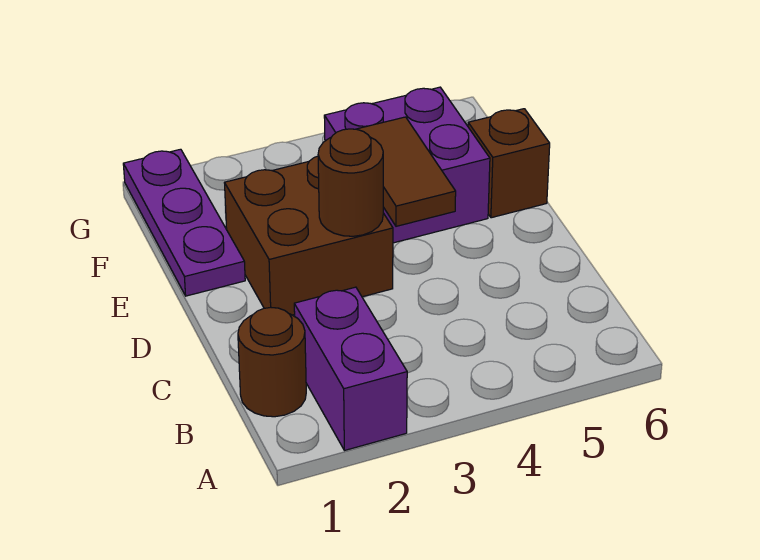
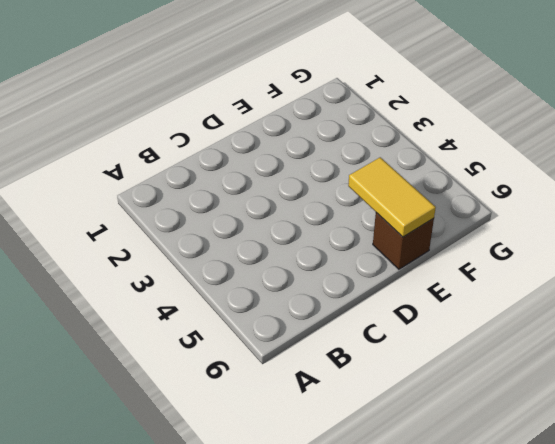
yellow 1x2 tile [348,157,436,237] -> none
none -> purple 1x2 brick [294,287,407,451]
none -> brown 1x1 round brick [238,308,306,417]

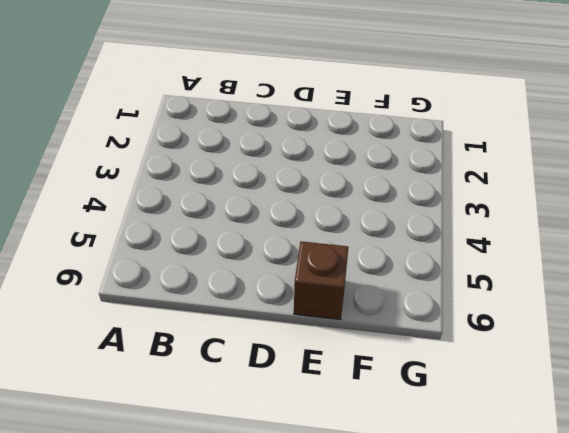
none -> purple 1x2 brick [294,287,407,451]
none -> brown 1x1 round brick [238,308,306,417]

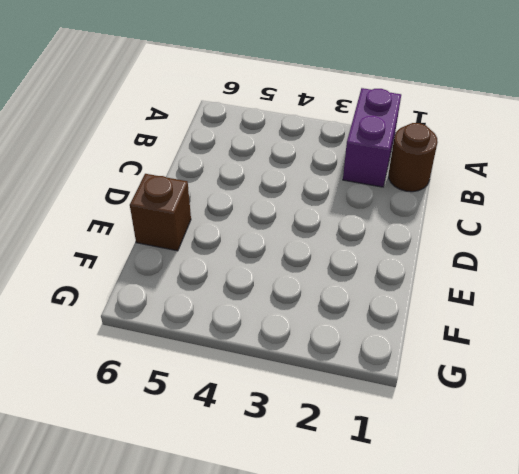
none -> brown 2x2 brick [225,156,393,315]
none -> purple 1x3 plate [123,149,245,296]

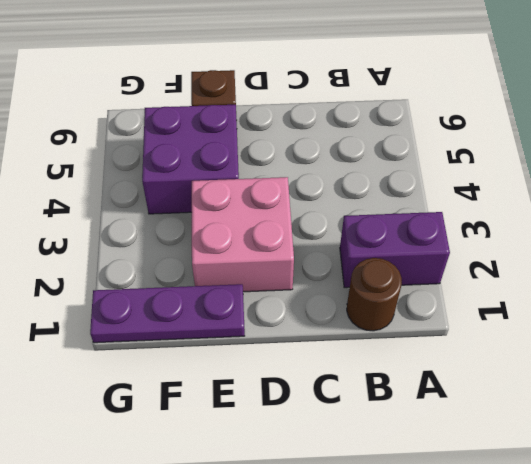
pink 2x2 brick [192,177,294,292] -> brown 2x2 brick [225,156,393,315]
none -> brown 1x1 round brick [318,129,383,236]
none -> brown 1x2 tile [357,117,456,226]

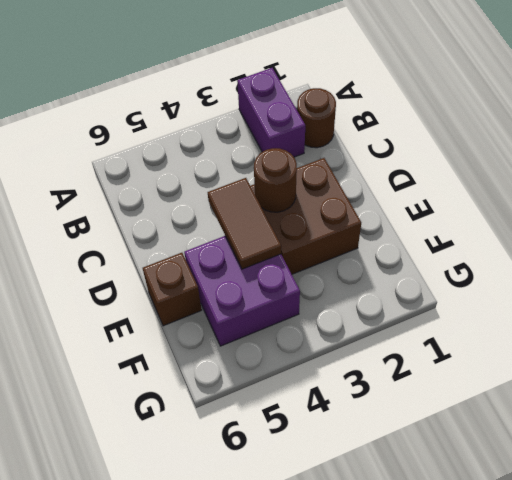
none -> purple 1x3 plate [123,149,245,296]

